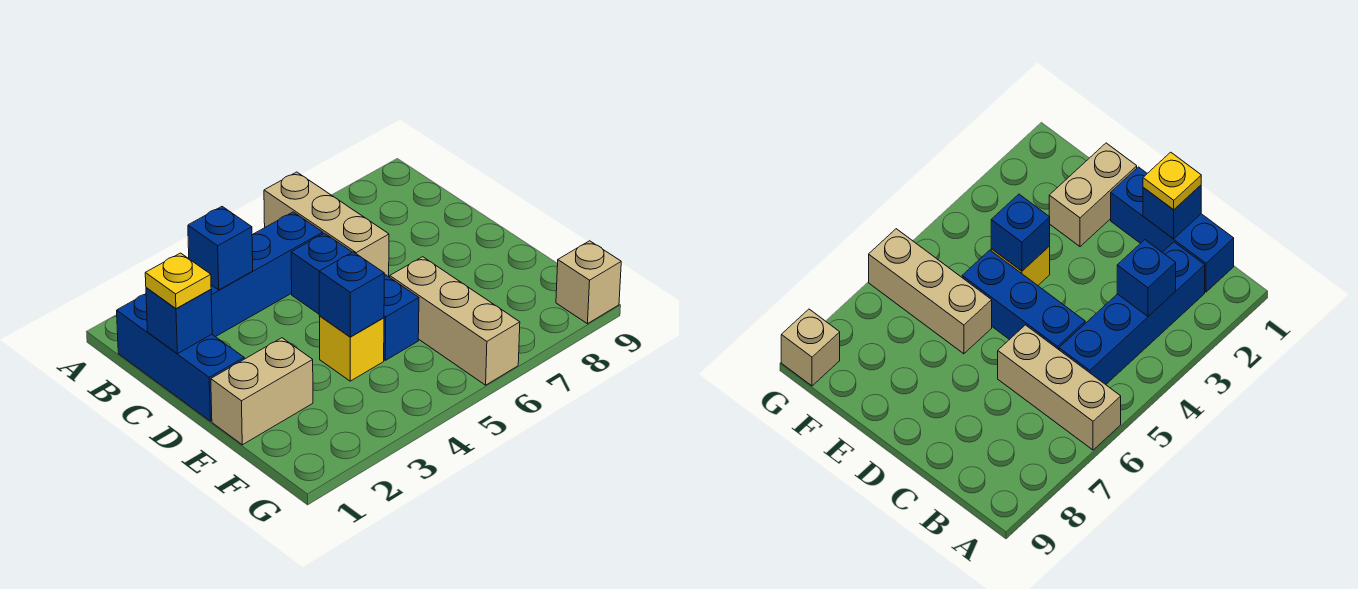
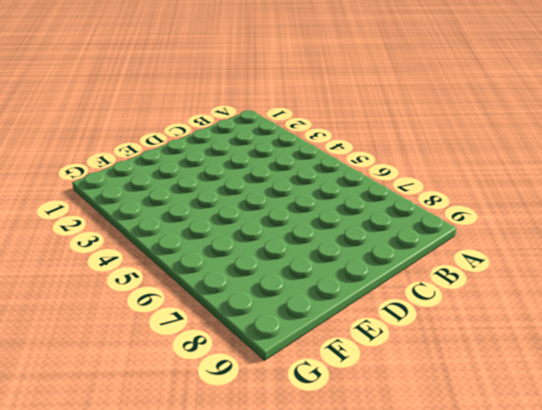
none -> tan 1x3 brick [264,172,389,277]
none -> blue 1x3 brick [117,294,244,421]
none -> blue 1x4 brick [211,212,323,337]

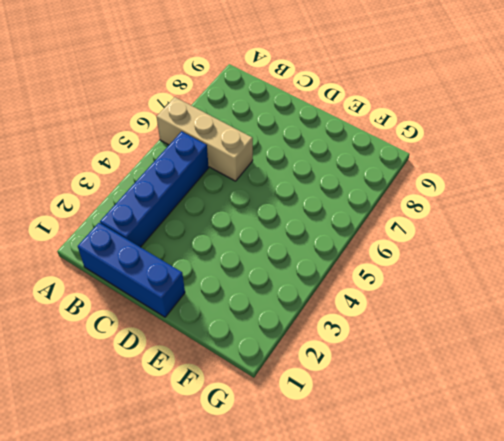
none -> blue 1x3 brick [291,233,419,360]
none -> tan 1x2 brick [211,338,313,445]
none -> yellow 1x1 brick [319,316,384,381]

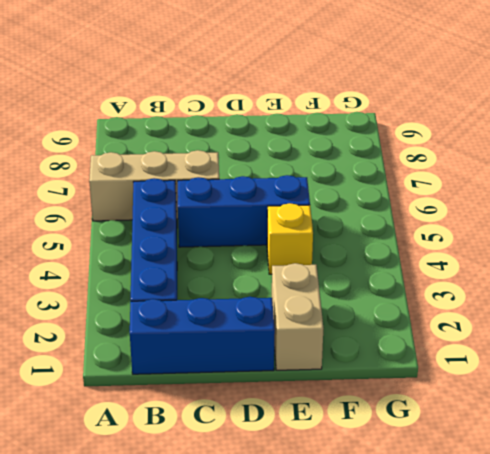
none -> tan 1x3 brick [390,257,520,385]
none -> tan 1x1 brick [556,241,621,324]
none -> blue 1x1 brick [188,207,253,290]

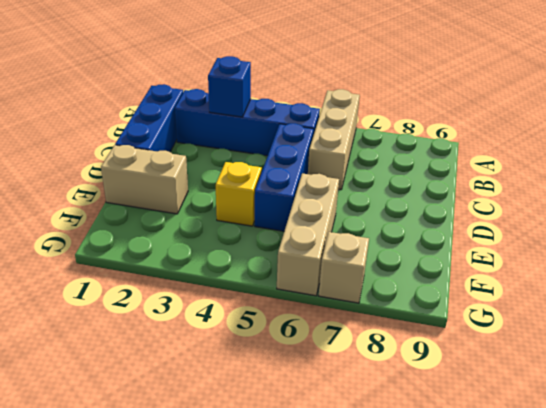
tan 1x1 brick [319,232,369,303] -> tan 1x1 brick moved to [556,241,621,324]
none -> blue 1x1 brick [146,288,212,354]
none -> blue 1x1 brick [319,252,384,337]
none -> yellow 1x1 plate [145,253,211,309]

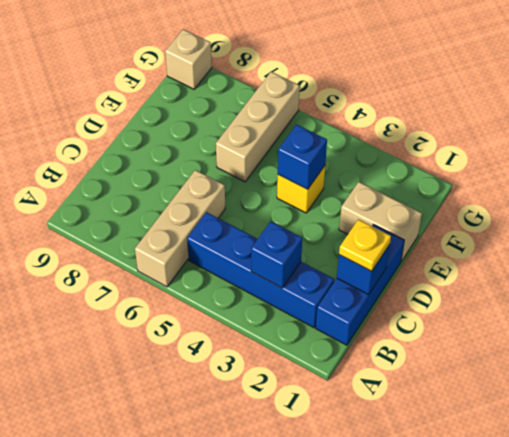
none -> blue 1x3 brick [291,233,419,360]

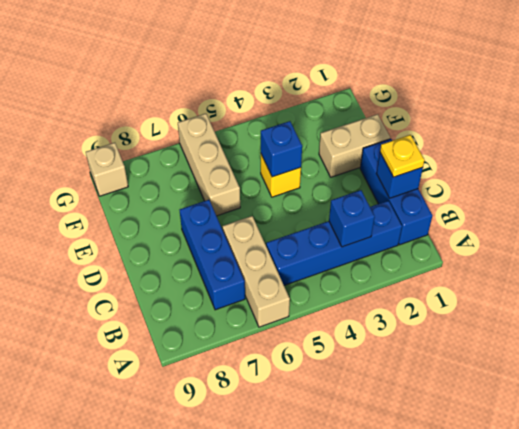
blue 1x3 brick [180,200,245,310] -> blue 1x3 brick moved to [291,233,419,360]

